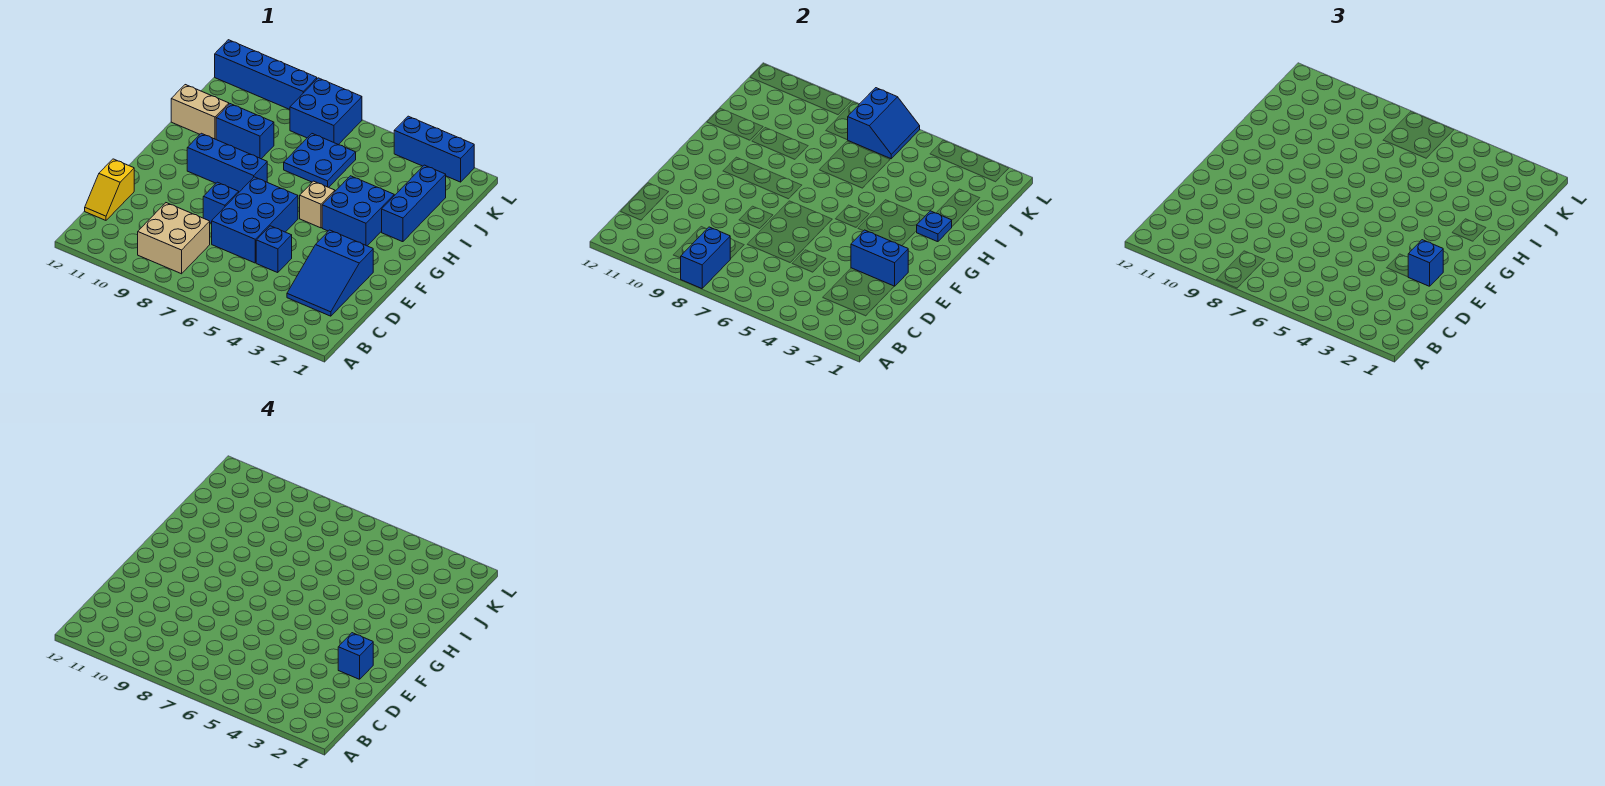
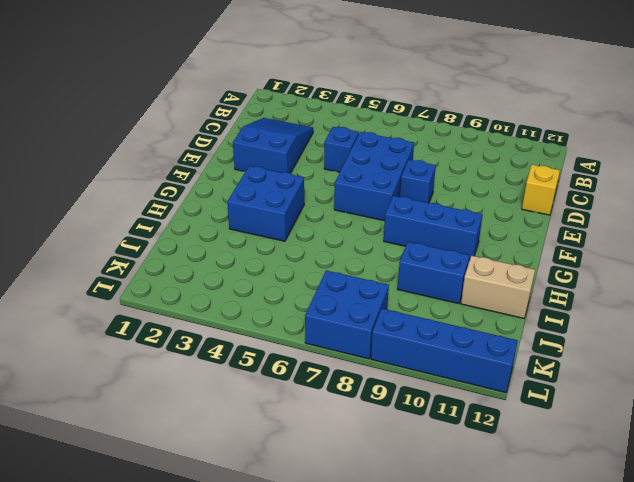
none -> tan 2x2 brick [138,203,210,274]
none -> tan 1x1 brick [300,181,335,228]
none -> blue 1x3 brick [382,165,446,242]

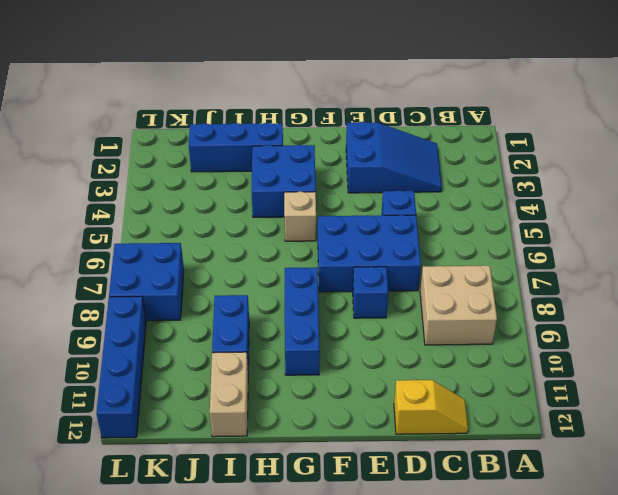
none -> blue 2x2 plate [284,134,356,187]
none -> blue 1x3 brick [394,116,474,182]
none -> blue 1x2 brick [681,227,730,289]

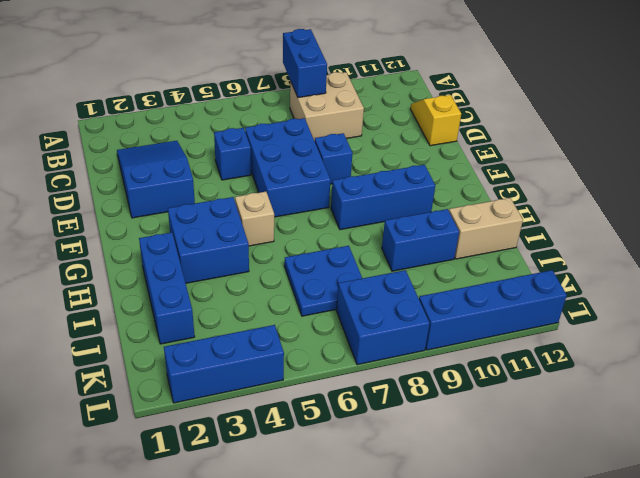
none -> blue 1x2 brick [851,230,908,286]
none -> blue 1x1 plate [917,211,952,242]
none -> blue 2x2 slope [848,88,920,159]

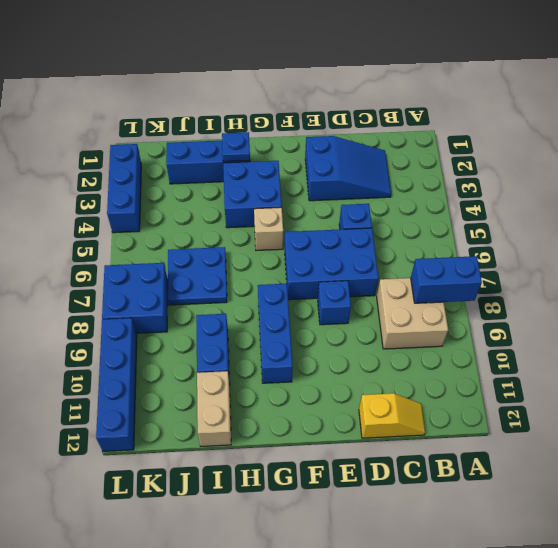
none -> blue 1x2 brick [851,230,908,286]
none -> blue 2x2 slope [848,88,920,159]
none -> blue 1x1 brick [1408,240,1443,286]

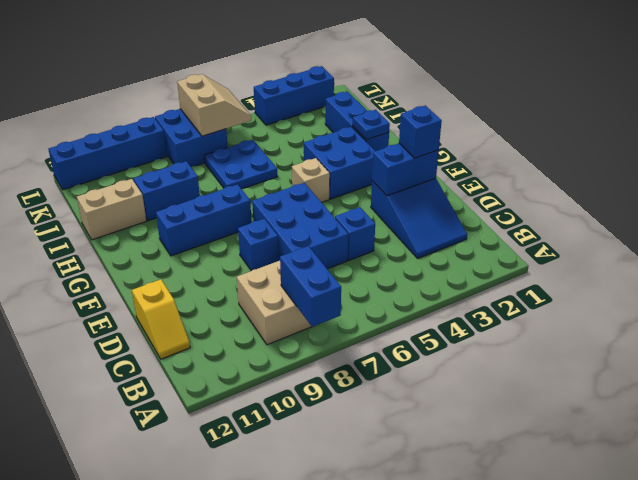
tan 2x2 slope [177,74,251,136] -> blue 2x2 slope [848,88,920,159]
none -> blue 1x1 brick [338,633,373,679]

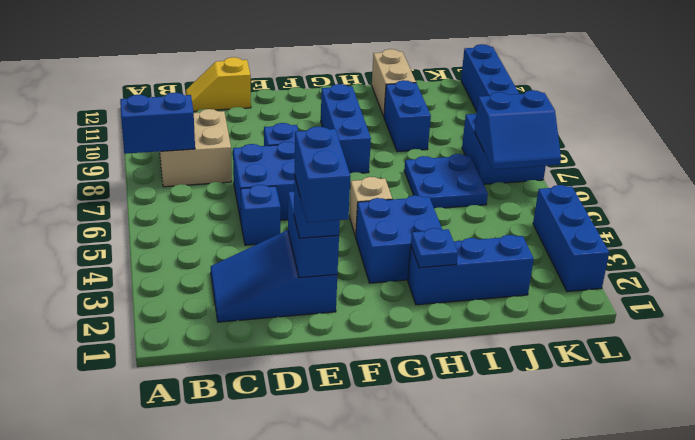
blue 1x2 brick [294,127,350,222] -> blue 1x1 brick [338,633,373,679]

